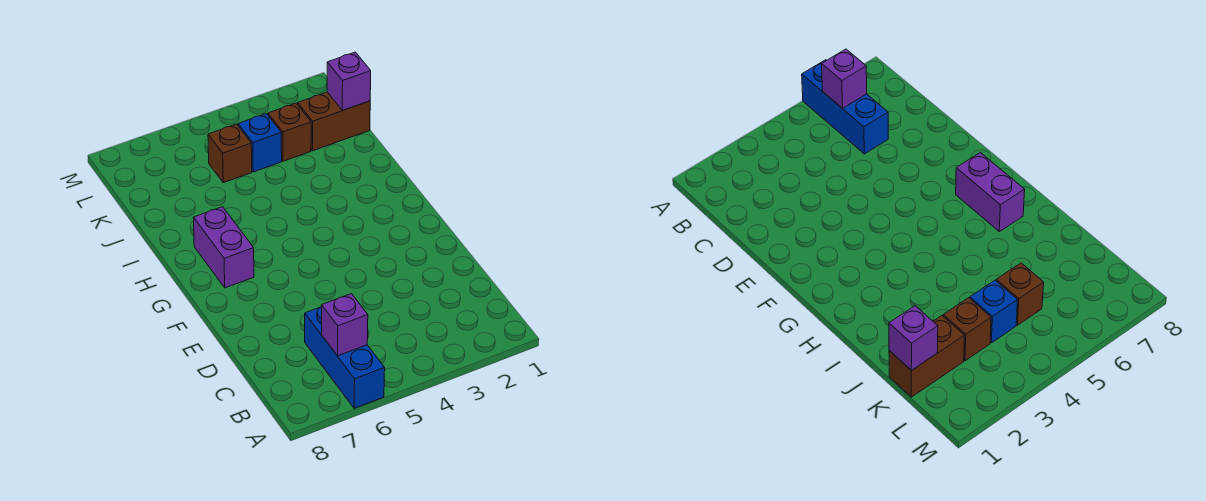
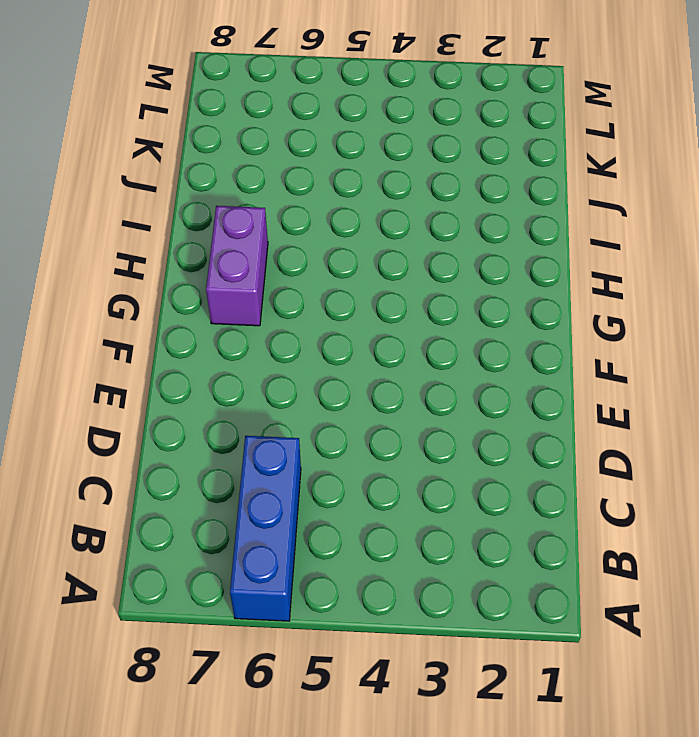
none -> brown 1x2 brick [298,92,370,151]
none -> brown 1x1 brick [268,103,311,161]

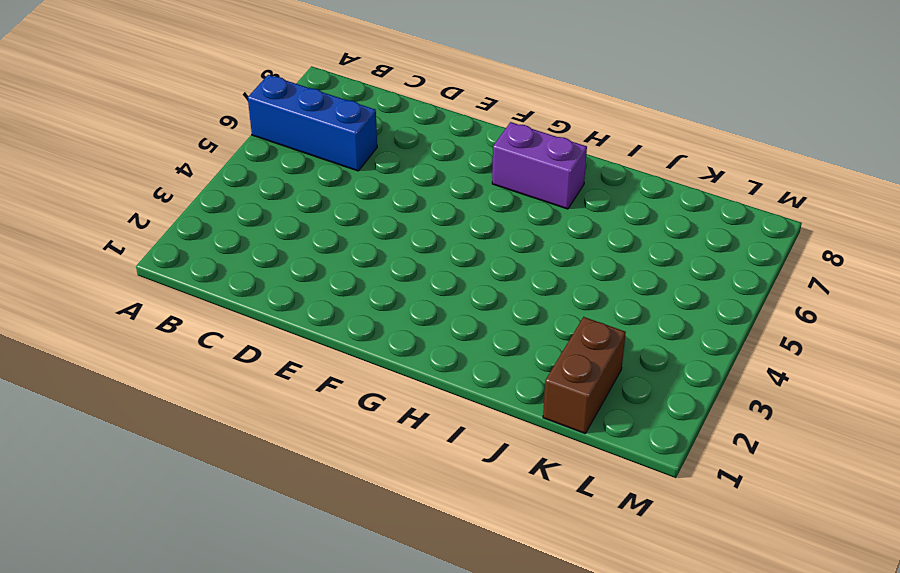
none -> brown 1x1 brick [268,103,311,161]
none -> blue 1x1 brick [238,114,282,172]

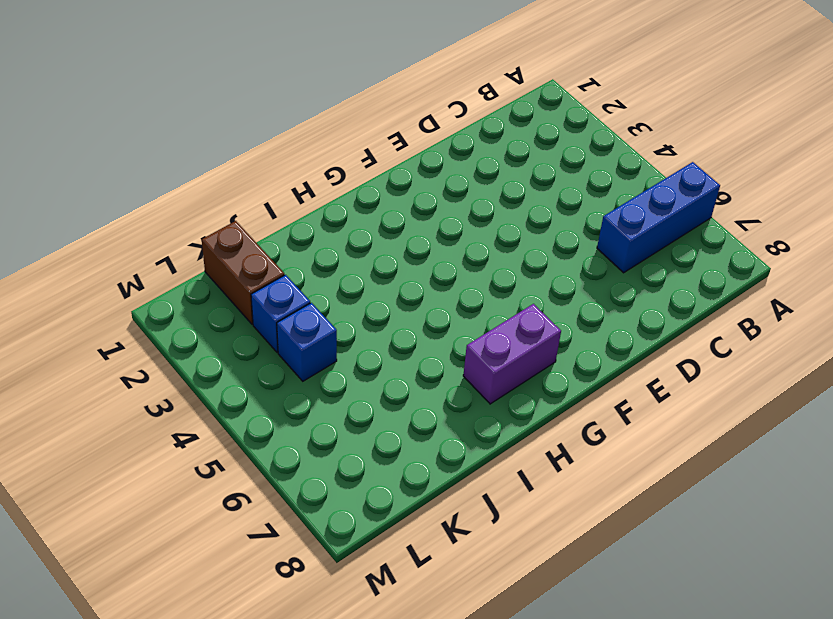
blue 1x1 brick [251,275,310,353] -> brown 1x1 brick [268,103,311,161]
none -> brown 1x1 brick [208,124,252,183]
none -> purple 1x1 brick [321,294,368,356]

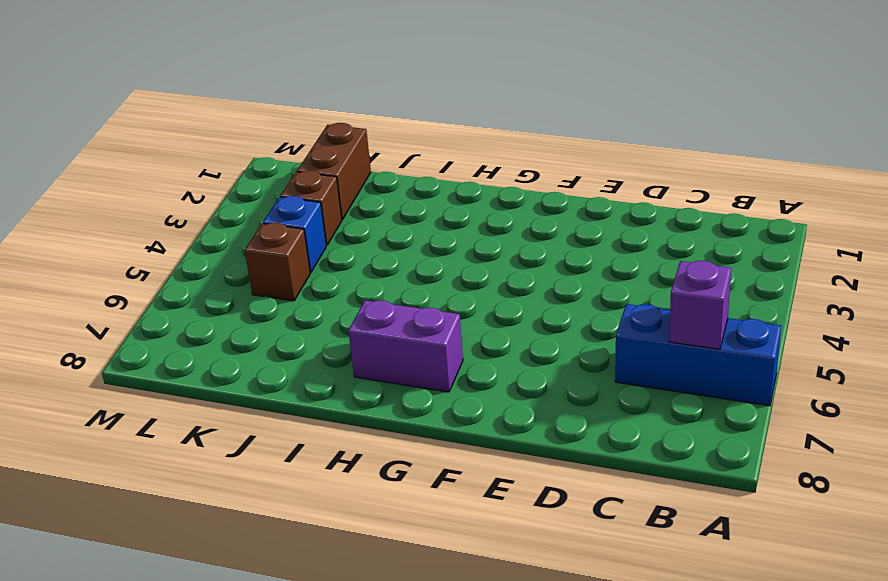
none -> purple 1x1 brick [327,52,371,110]

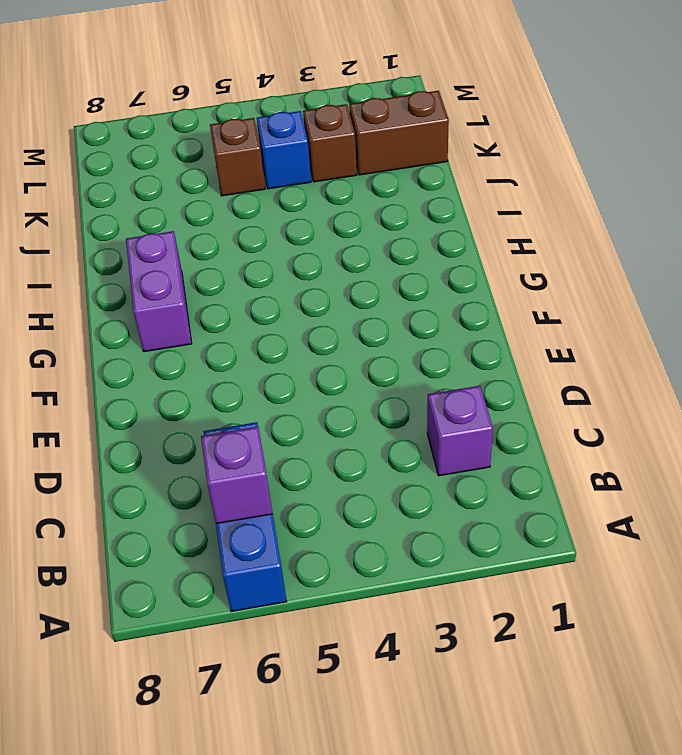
purple 1x1 brick [427,386,493,476] -> purple 1x1 brick moved to [327,52,371,110]

